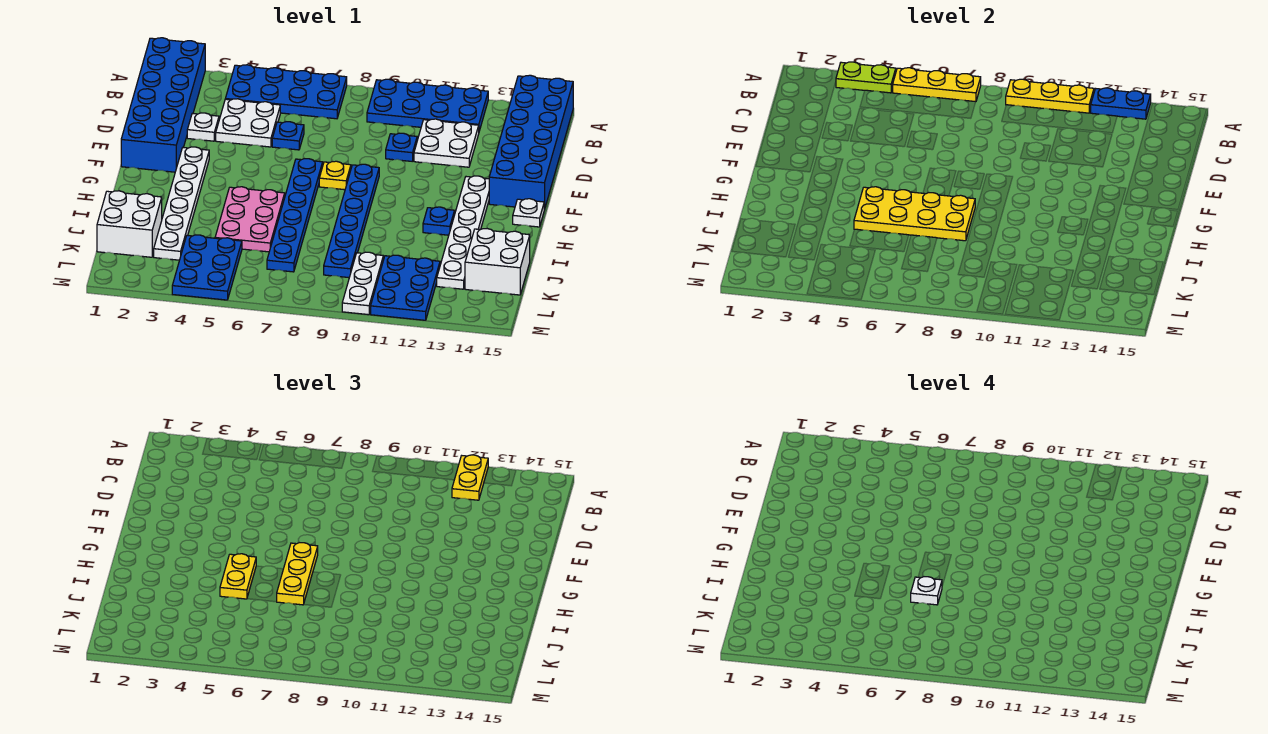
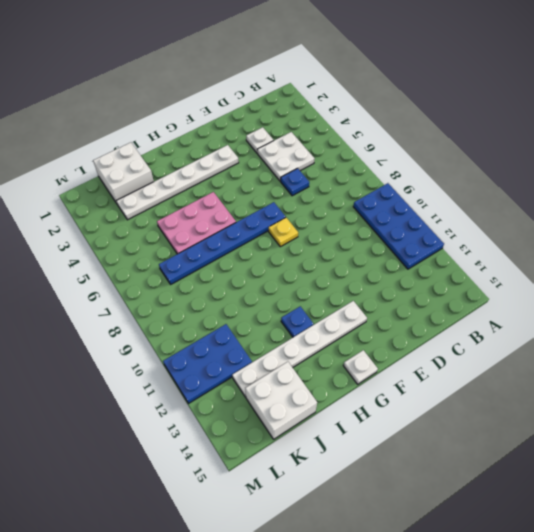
none -> blue 2x6 brick [121,38,205,172]
none -> blue 2x4 plate [226,65,347,119]
none -> blue 2x6 brick [489,75,573,210]
none -> white 2x2 plate [414,119,479,167]

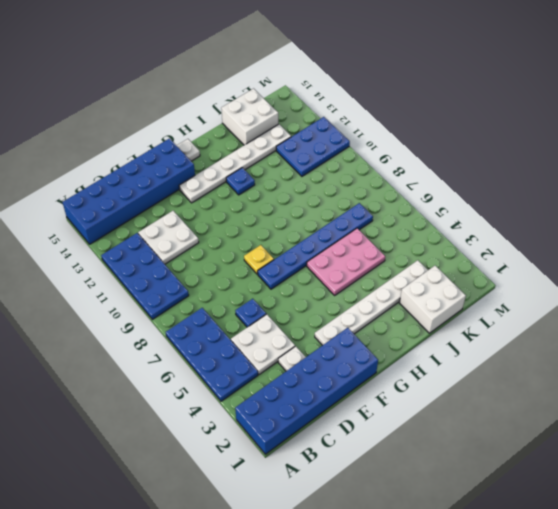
none -> blue 1x1 plate [386,133,417,161]
none -> blue 1x6 plate [324,164,379,278]
none -> blue 2x3 plate [172,235,242,300]
none -> white 1x3 plate [342,252,383,315]

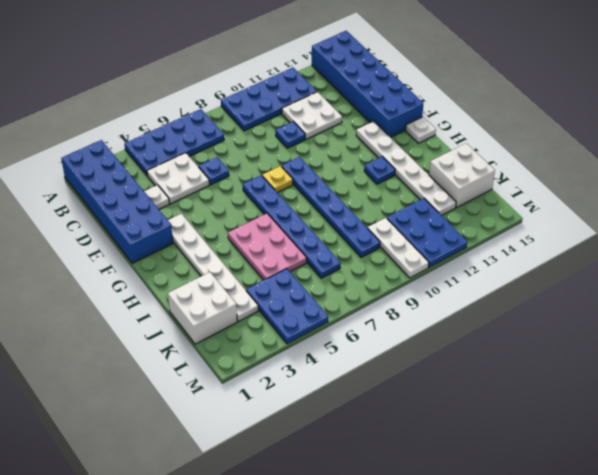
none -> lime 1x2 plate [836,62,896,93]
none -> yellow 1x3 plate [893,68,981,102]
none -> yellow 1x3 plate [1006,79,1094,113]
none -> blue 1x2 plate [1091,88,1151,119]

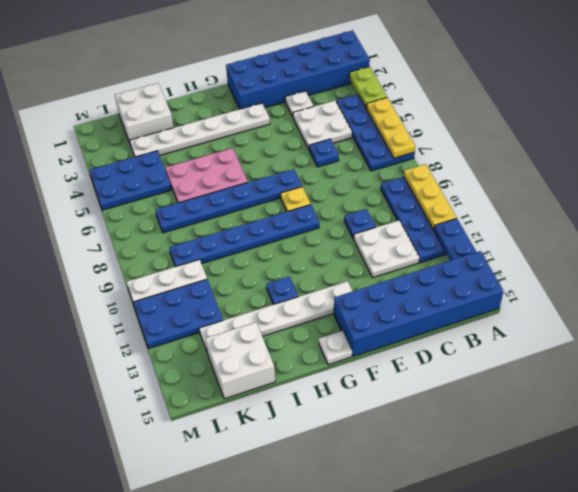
none -> yellow 2x4 plate [854,187,975,241]
none -> yellow 1x2 plate [452,455,488,500]
none -> yellow 1x3 plate [277,543,318,605]
none -> yellow 1x2 plate [220,554,256,599]

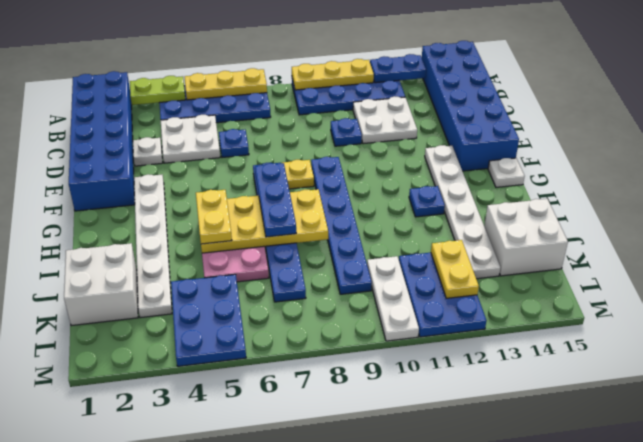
blue 1x3 plate [255,163,296,237] -> yellow 1x3 plate [277,543,318,605]
yellow 1x2 plate [431,240,479,298] -> yellow 1x2 plate moved to [452,455,488,500]
none -> white 1x1 plate [911,577,942,605]

